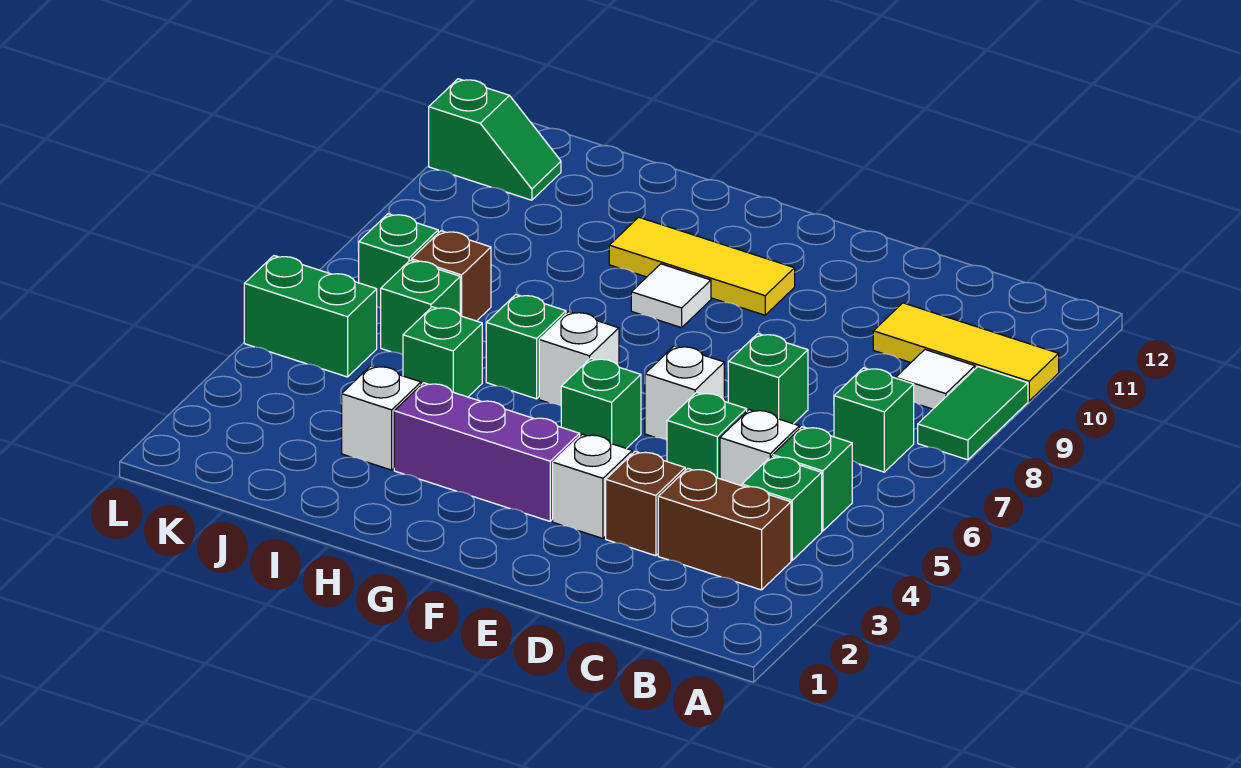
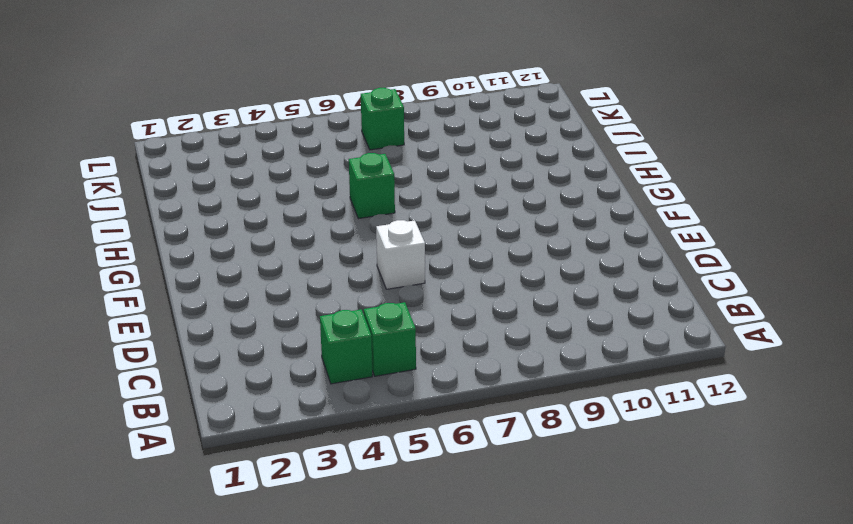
none -> green 1x2 tile [918,367,1028,460]
none -> yellow 1x3 tile [873,303,1059,401]
none -> brown 1x2 brick [658,469,791,590]

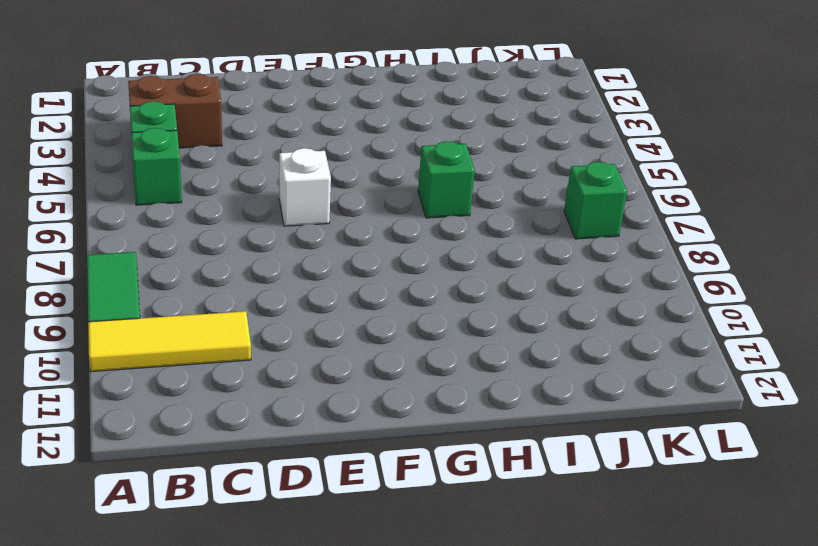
none -> green 1x1 brick [834,368,914,472]
none -> white 1x1 tile [896,350,975,409]
none -> white 1x1 brick [720,410,799,486]

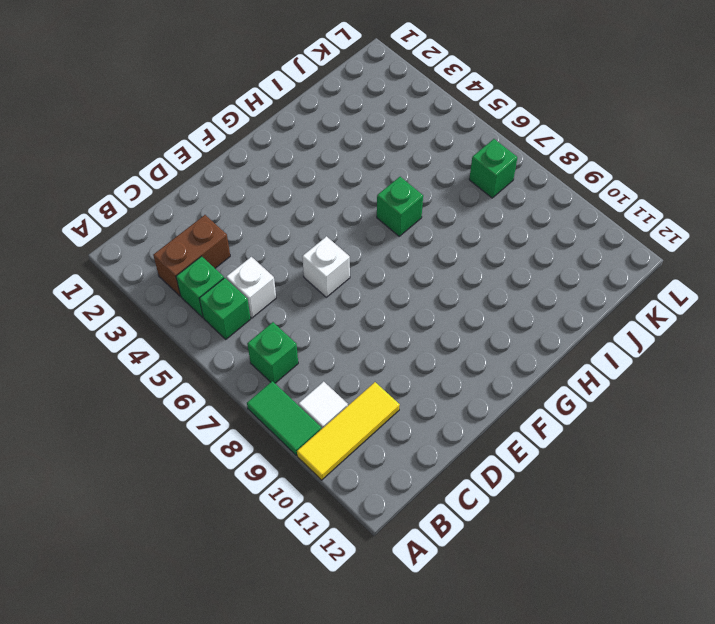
none -> brown 1x1 brick [606,451,685,556]
none -> green 1x1 brick [667,392,747,479]
none -> green 1x1 brick [728,334,808,424]

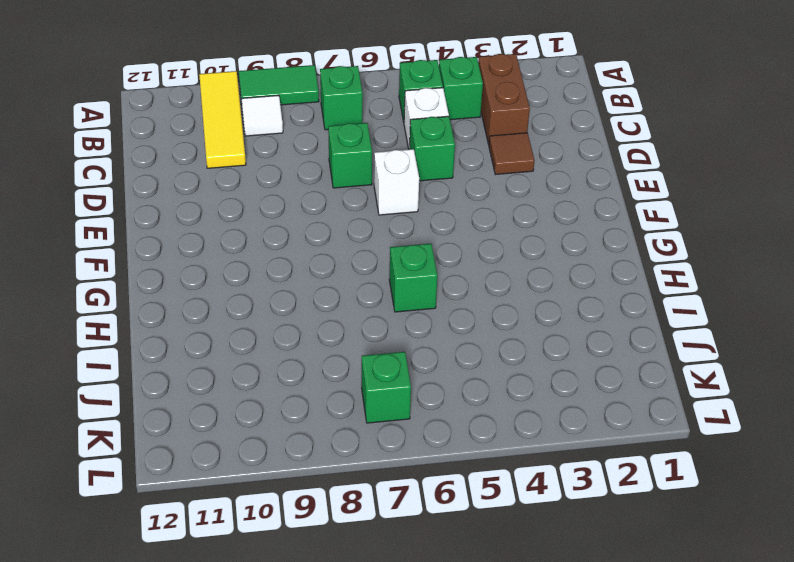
brown 1x1 tile [489,133,534,175] -> brown 1x1 brick [606,451,685,556]
none -> white 1x1 brick [553,434,632,539]
none -> purple 1x3 brick [394,383,580,521]
none -> green 1x1 brick [561,358,641,449]

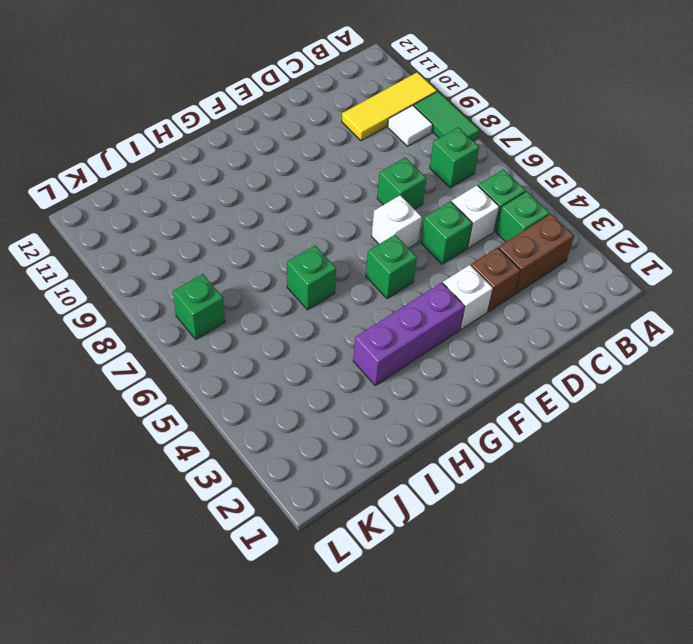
none -> yellow 1x3 tile [609,217,795,315]
none -> white 1x1 brick [539,312,619,406]
none -> white 1x1 tile [631,264,711,328]

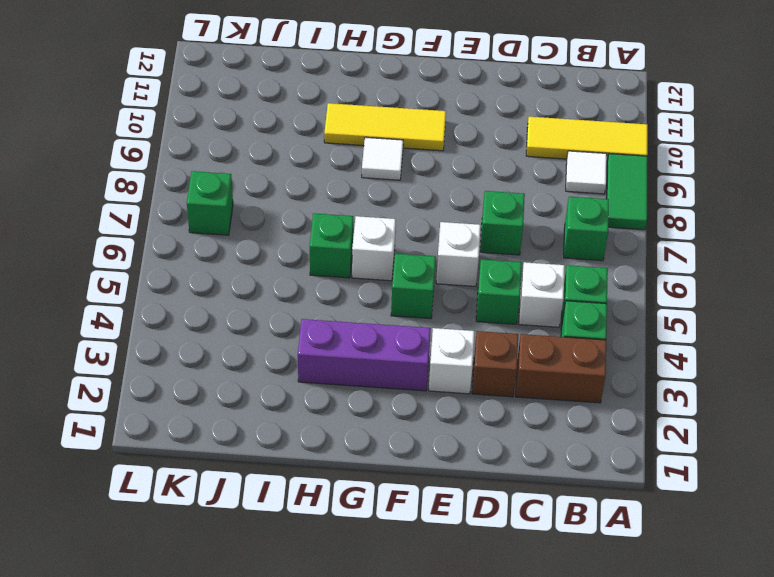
none -> white 1x1 brick [342,366,421,470]
none -> green 1x1 brick [403,307,482,397]
none -> green 1x1 brick [381,260,460,355]

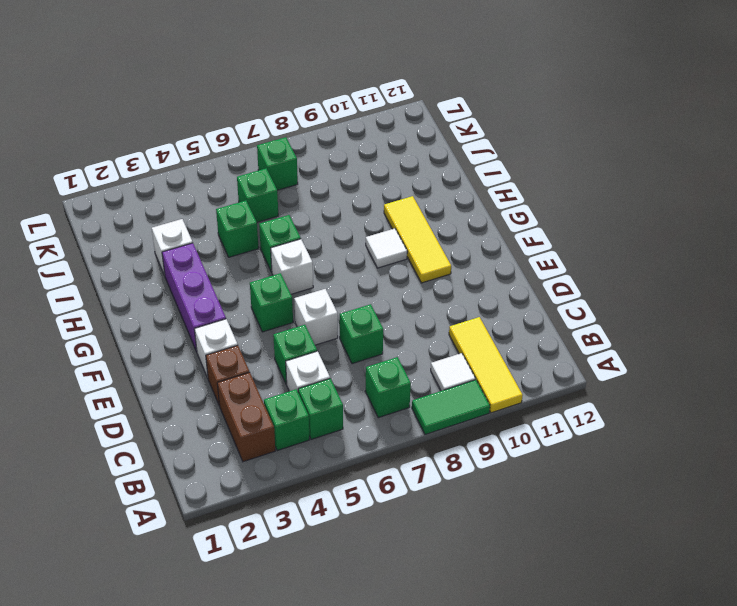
none -> brown 1x1 brick [412,231,491,321]
none -> green 1x2 brick [244,256,377,377]
none -> green 1x2 slope [429,79,561,200]

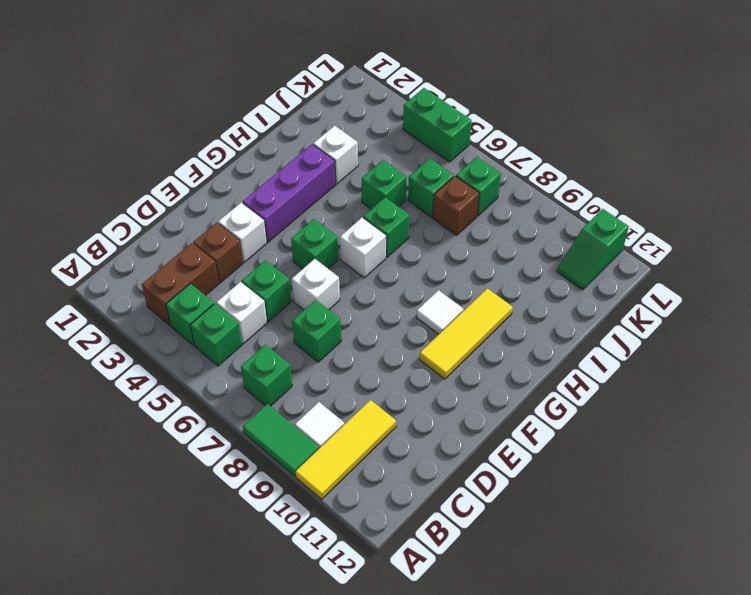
green 1x2 brick [403,88,472,162] -> green 1x2 brick turned to [244,256,377,377]

